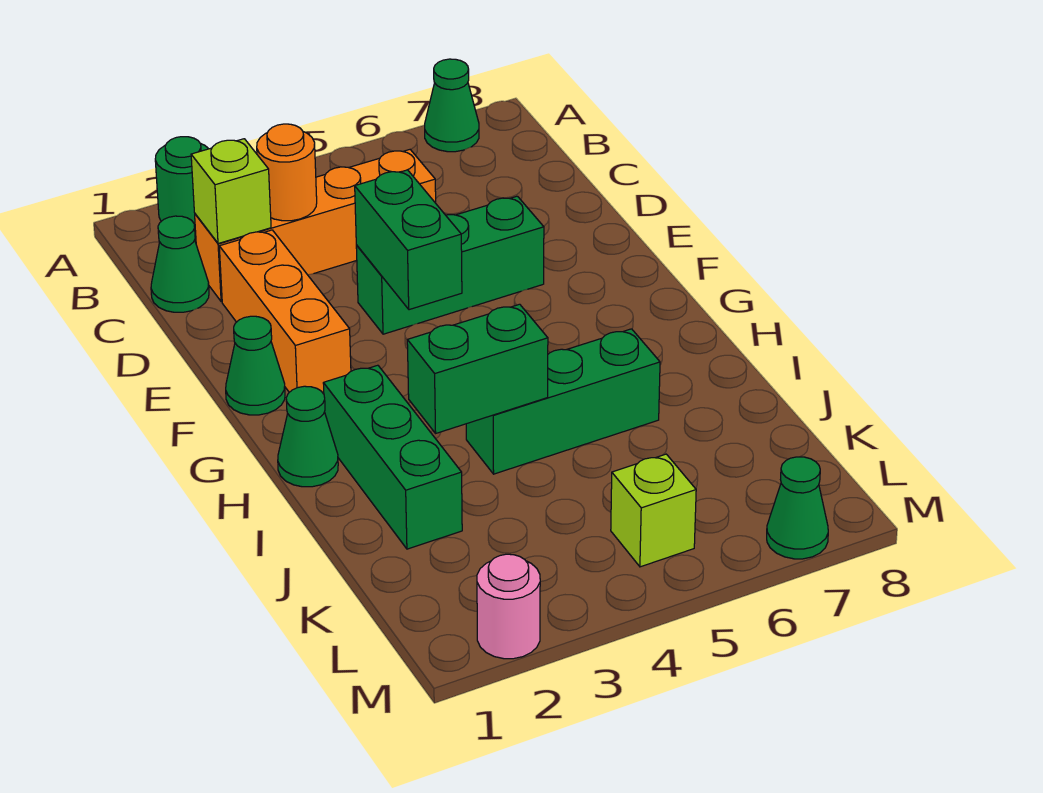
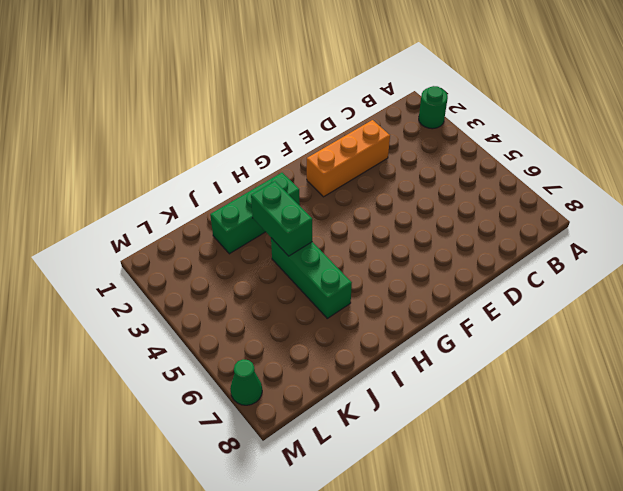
none -> green 1x1 cone [425,59,479,152]
none -> green 1x1 cone [151,216,209,312]
none -> orange 1x4 brick [195,150,436,302]

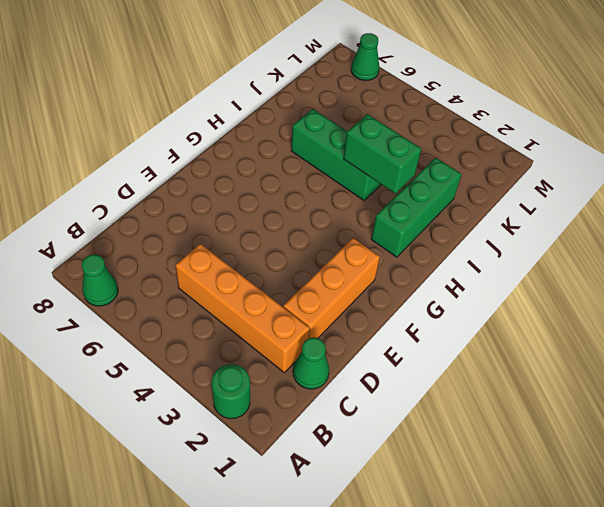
none -> green 1x3 brick [356,196,544,334]
none -> green 1x1 cone [226,316,285,415]
none -> green 1x1 cone [278,386,338,487]

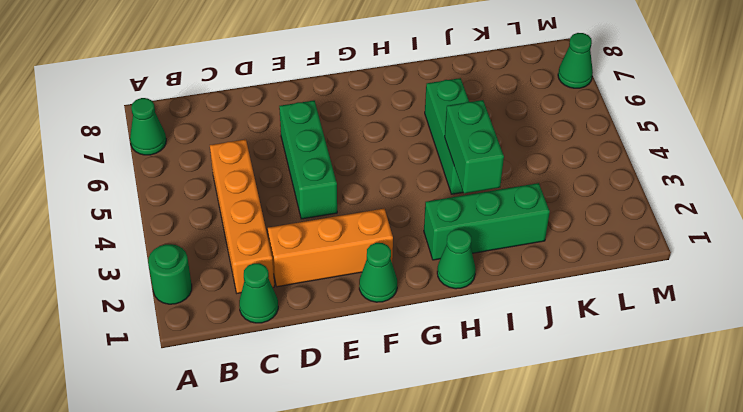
none -> lime 1x1 brick [611,454,696,567]
none -> pink 1x1 round brick [477,554,540,659]
none -> lime 1x1 brick [191,139,271,244]

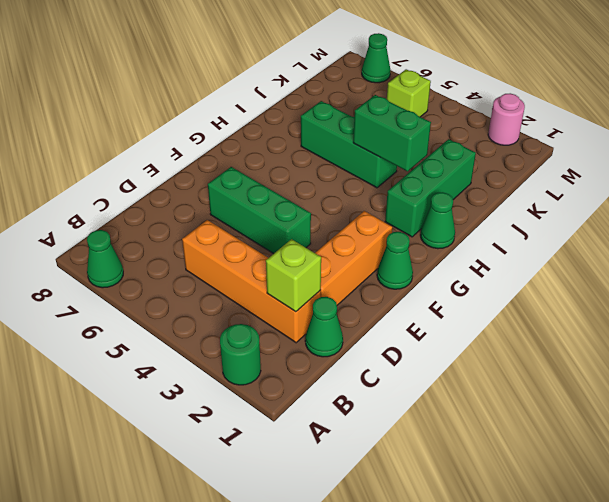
none -> orange 1x1 round brick [257,124,317,221]
none -> green 1x2 brick [355,170,462,310]

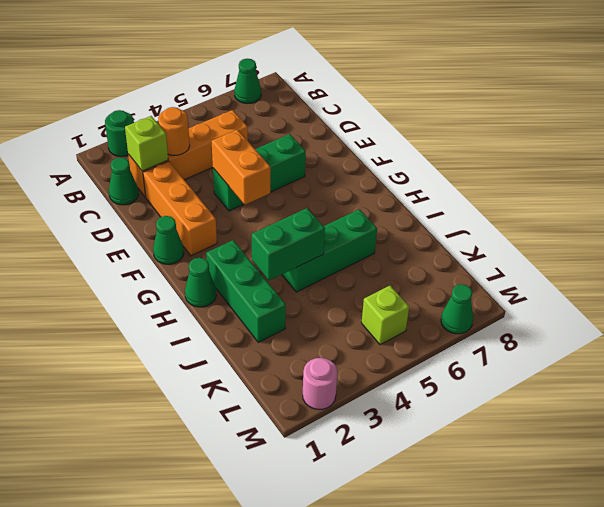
orange 1x2 brick [212,130,270,205] -> green 1x2 brick [355,170,462,310]

